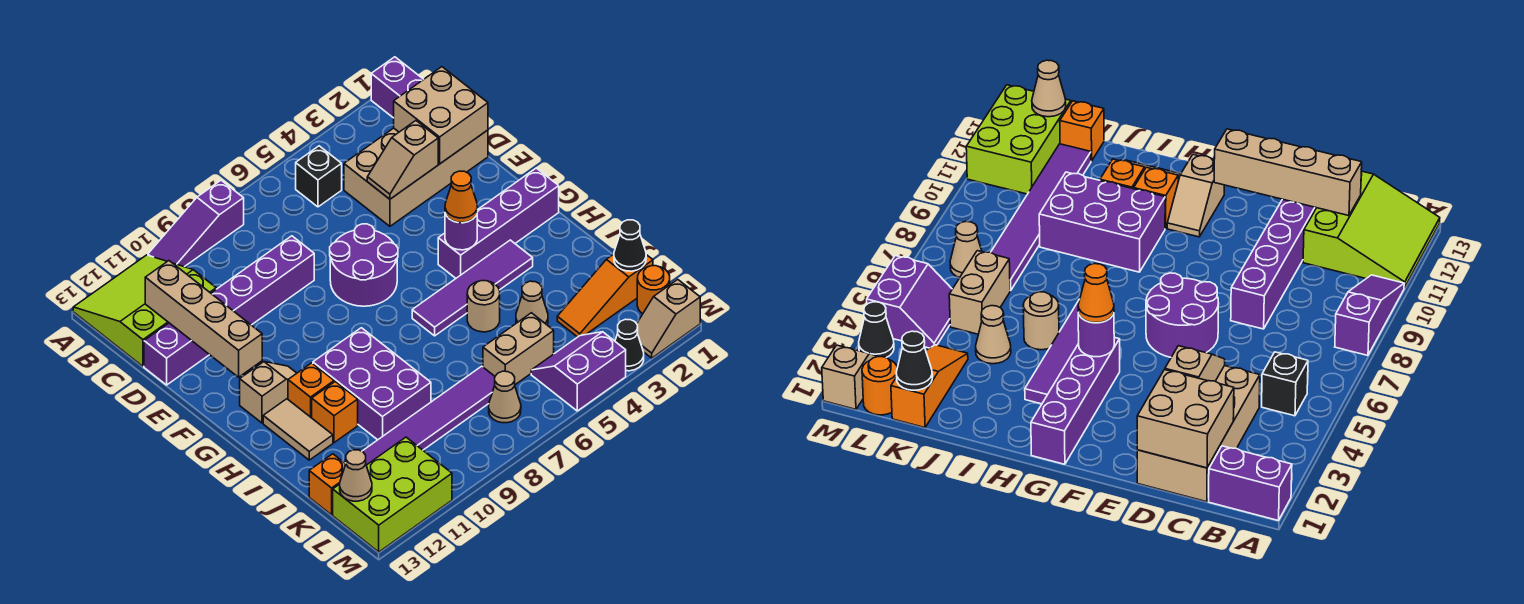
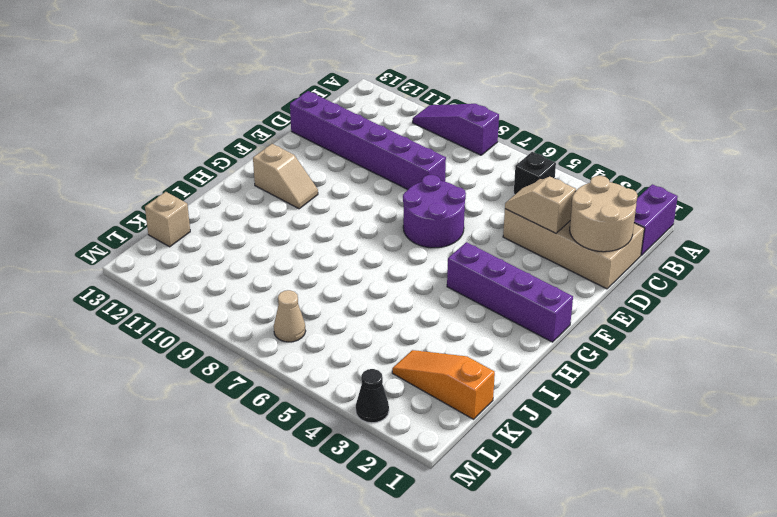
tan 2x2 round brick [570,176,638,252] -> tan 2x2 brick [394,67,488,164]
tan 1x1 brick [145,192,190,247] -> orange 1x1 brick [309,454,346,515]
none -> lime 3x3 slope [73,255,216,366]
none -> purple 1x4 tile [412,240,533,336]
none -> purple 2x3 brick [313,328,431,440]
none -> orange 1x1 brick [288,363,334,418]

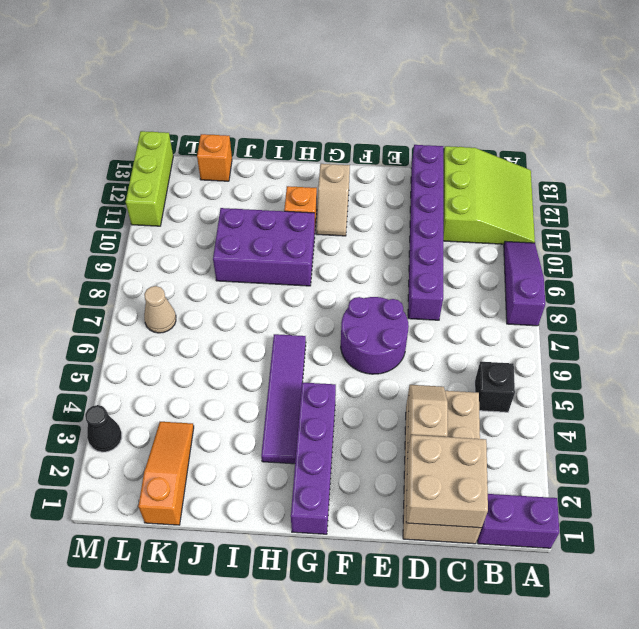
lime 1x3 brick [126,131,173,226] -> lime 2x3 brick [333,437,452,552]
none -> tan 1x2 tile [263,399,333,460]
none -> tan 1x1 round brick [467,281,500,332]
none -> orange 1x1 brick [312,382,358,443]
none -> tan 1x1 cone [516,281,548,325]

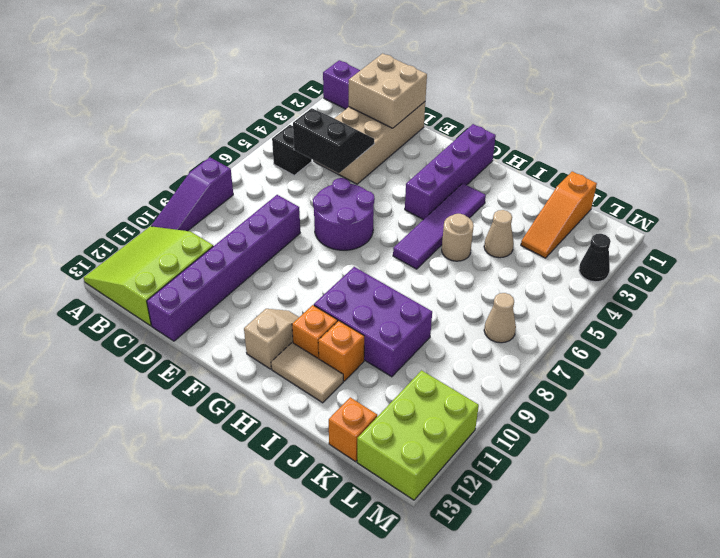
black 2x2 slope [293,108,375,173] -> tan 1x2 slope [367,121,438,199]
none -> tan 1x2 brick [483,313,554,385]
none -> purple 1x6 tile [345,366,495,465]
none -> orange 1x1 round brick [637,266,670,314]
none -> purple 2x2 slope [531,332,626,411]

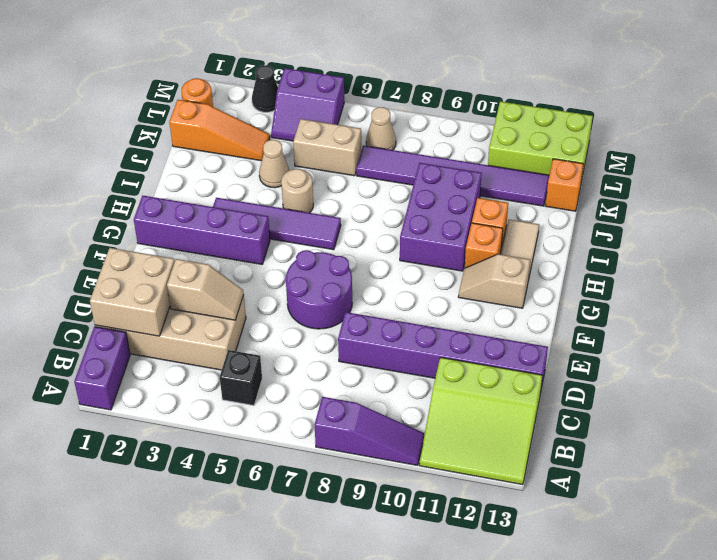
none -> tan 1x2 slope [637,279,700,358]
none -> tan 1x4 brick [145,261,262,377]
none -> purple 1x1 round brick [445,213,477,250]
none -> black 1x1 cone [614,220,646,271]

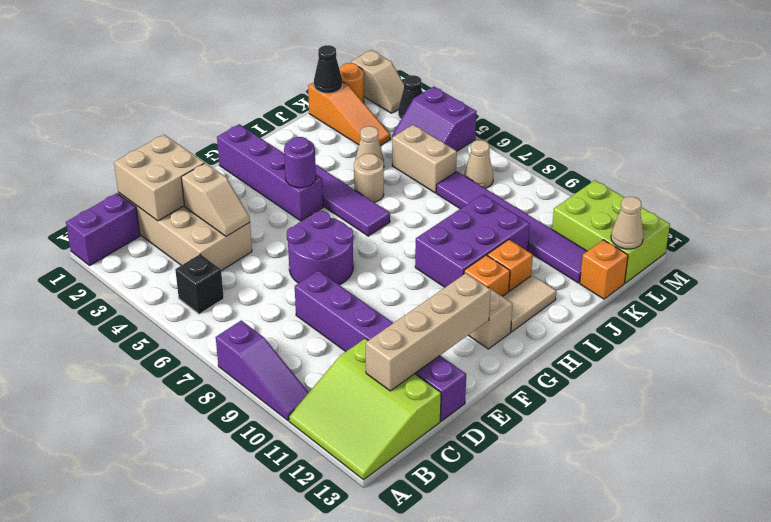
none -> orange 1x1 cone [445,171,477,223]

